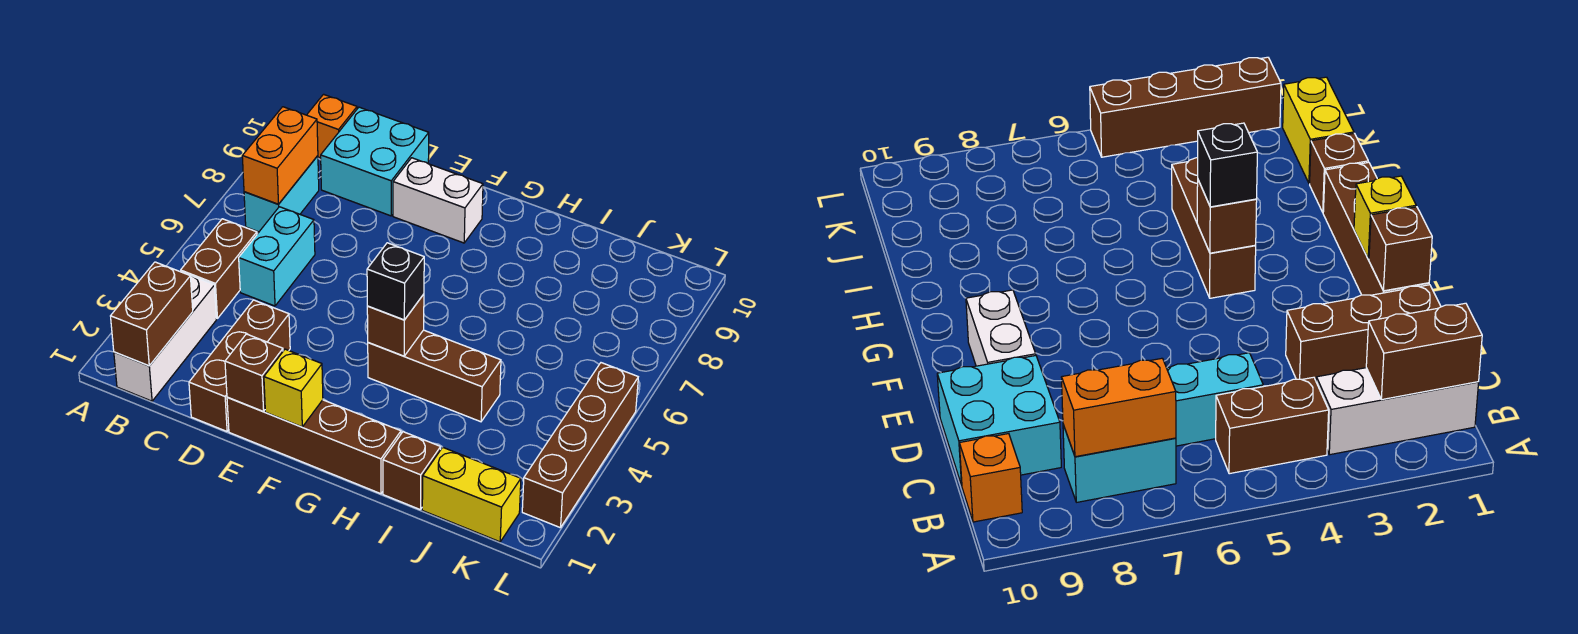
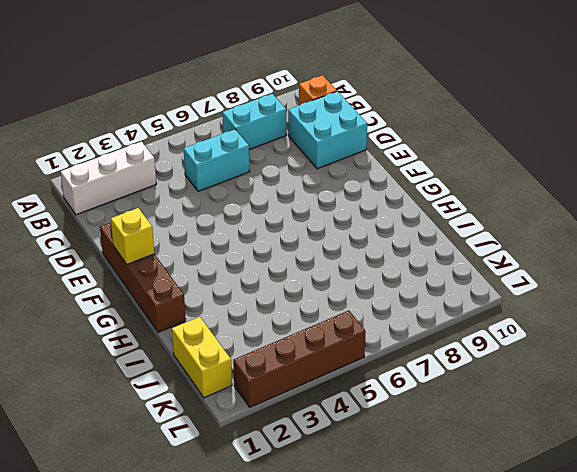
none -> brown 1x2 brick [181,219,257,319]
none -> brown 1x3 brick [189,300,290,431]
none -> white 1x2 brick [393,158,483,243]

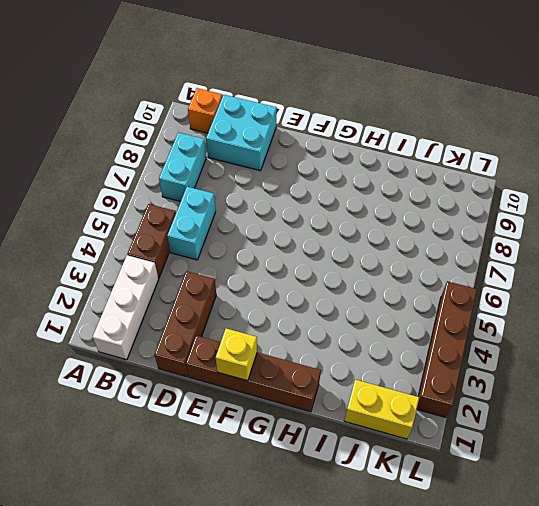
none -> white 1x2 brick [393,158,483,243]
none -> brown 1x3 brick [368,330,501,422]
none -> brown 1x1 brick [383,432,441,509]

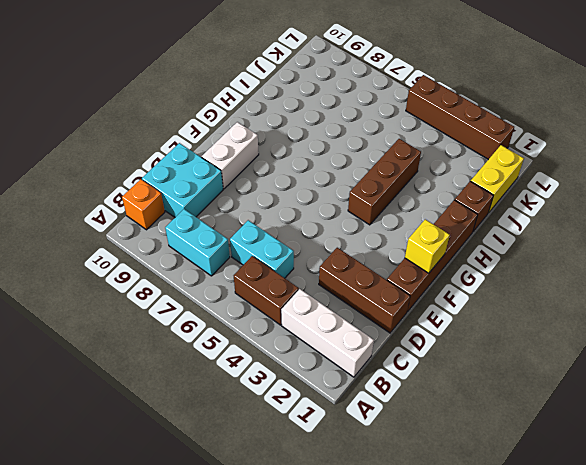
none -> brown 1x2 brick [111,262,193,366]
none -> orange 1x2 brick [242,107,318,204]
none -> brown 1x1 brick [225,334,283,411]

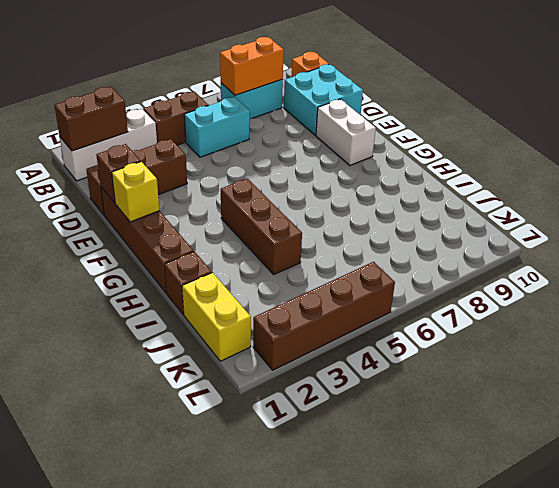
none -> brown 1x1 brick [367,294,424,356]
none -> black 1x1 brick [367,243,424,320]

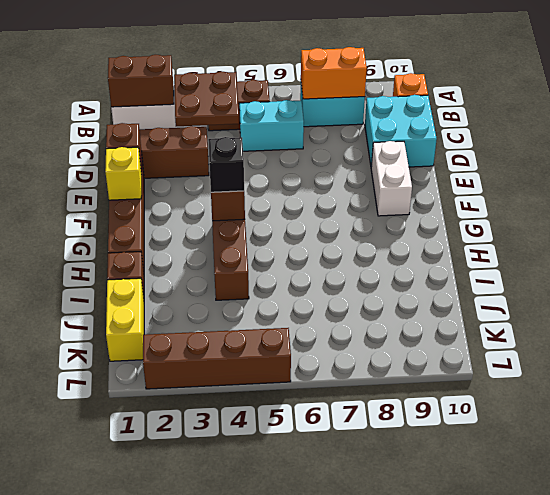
brown 2x2 plate [174,71,239,126] -> none

